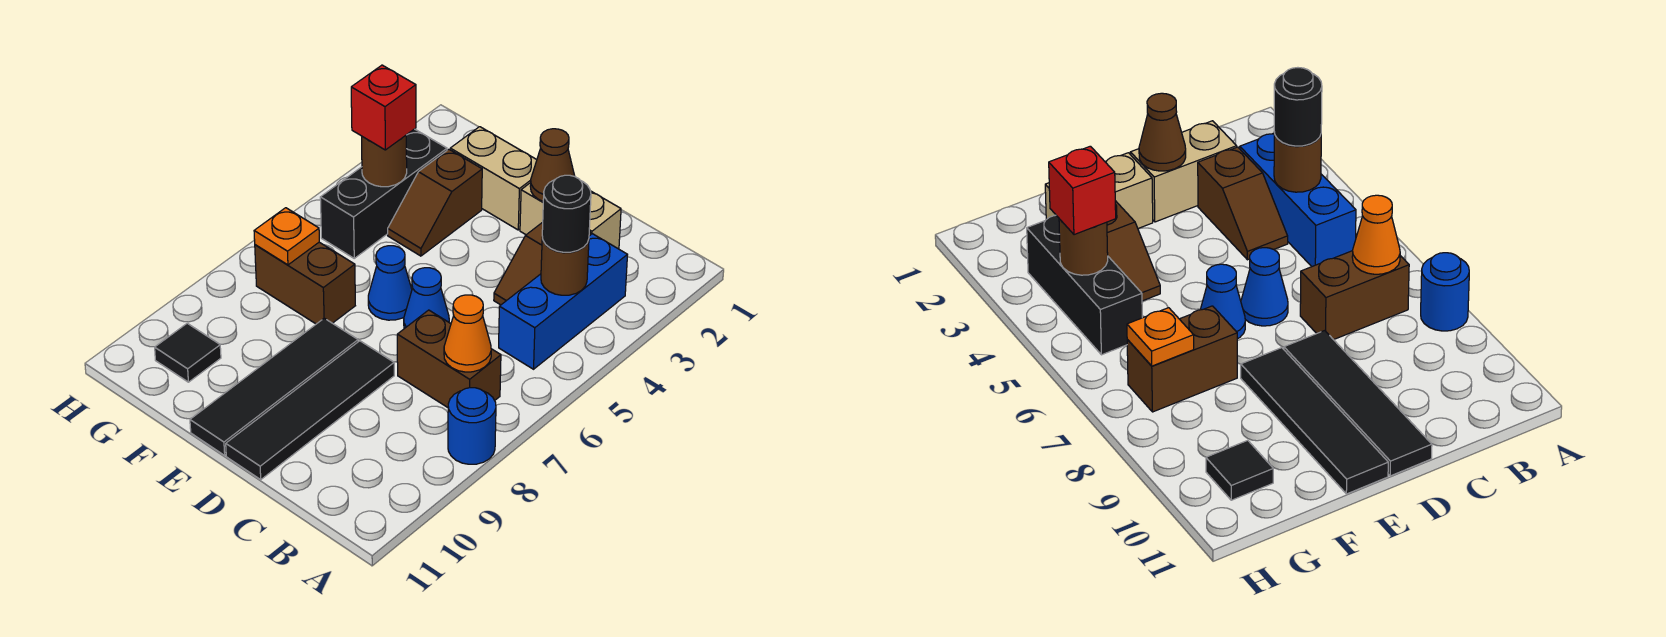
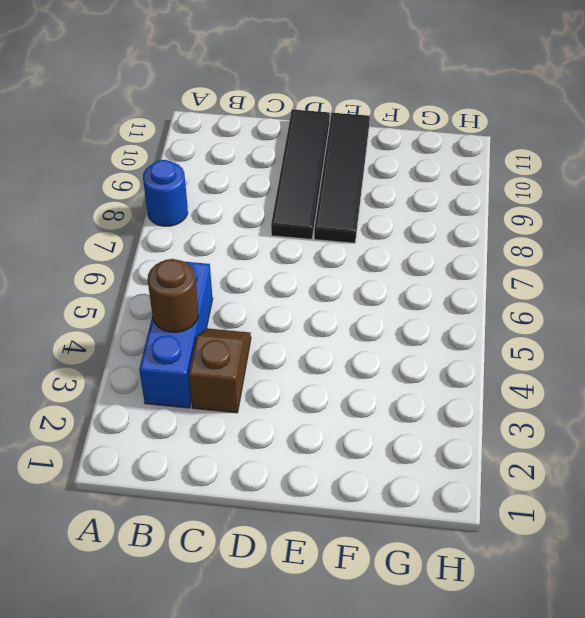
none -> brown 1x2 brick [397,310,501,407]
none -> tan 1x2 brick [520,183,621,249]
none -> blue 1x1 cone [404,268,449,329]

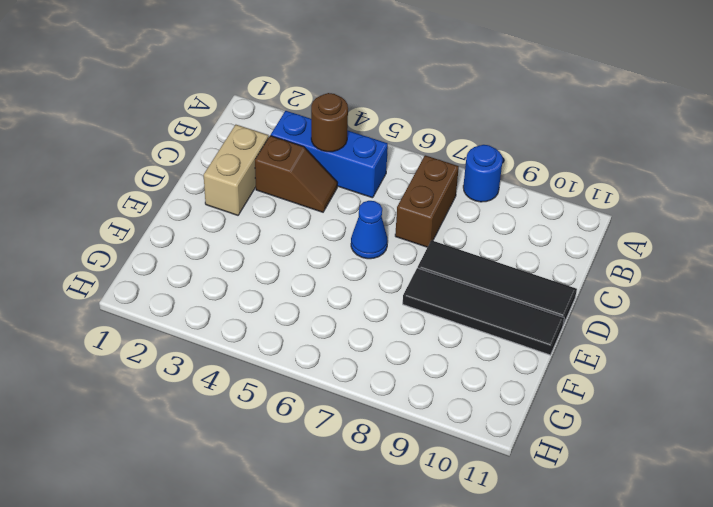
none -> tan 1x2 brick [450,127,537,230]
none -> blue 1x1 cone [368,246,412,320]
none -> brown 1x2 slope [388,149,482,256]

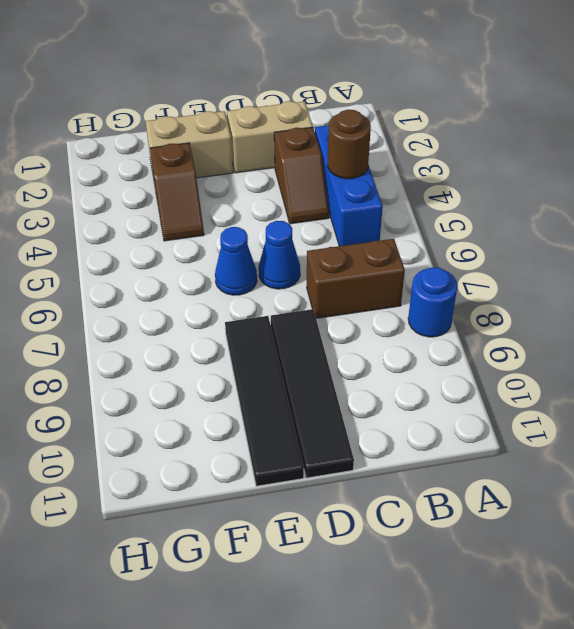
none -> brown 1x2 brick [255,242,355,324]
none -> black 1x3 brick [320,129,447,258]
none -> black 1x1 tile [155,323,221,382]

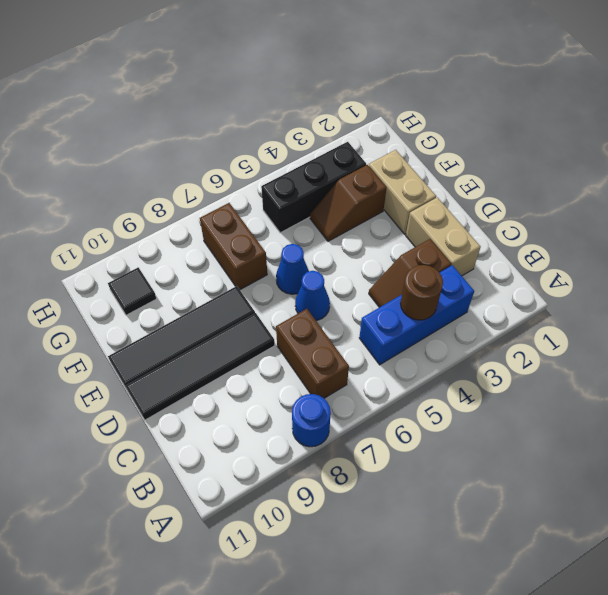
none -> orange 1x1 cone [444,295,491,372]
none -> brown 1x1 cone [530,129,575,201]
none -> brown 1x1 round brick [362,136,407,187]

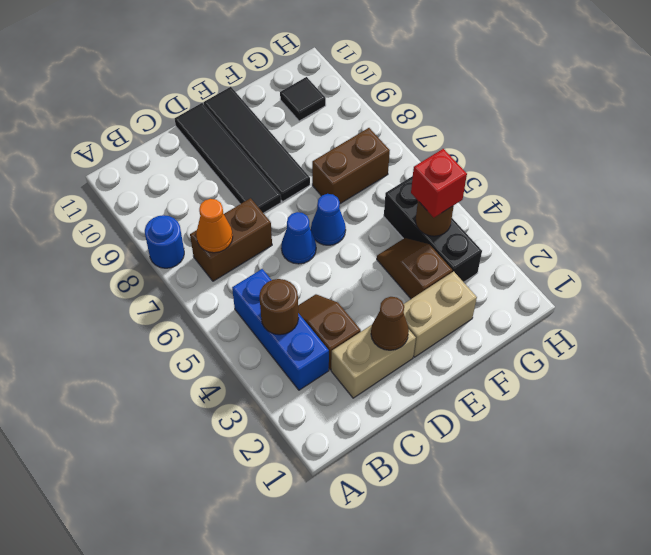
none -> orange 1x1 plate [254,208,319,265]
none -> black 1x1 round brick [542,175,591,252]

